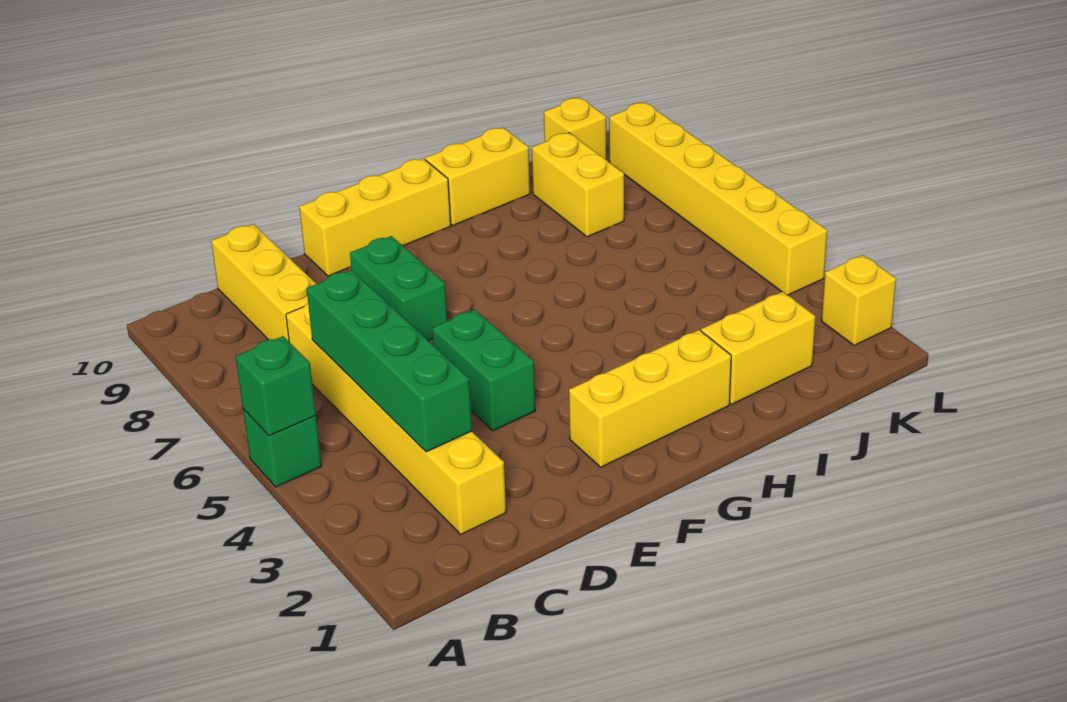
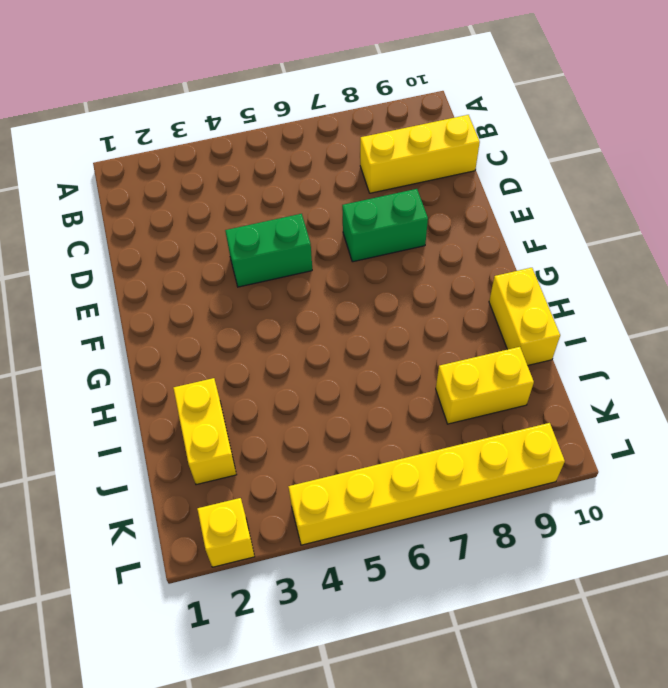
none -> green 1x1 brick [243,409,322,487]
none -> yellow 1x6 brick [286,303,506,534]
none -> yellow 1x3 brick [299,159,451,276]

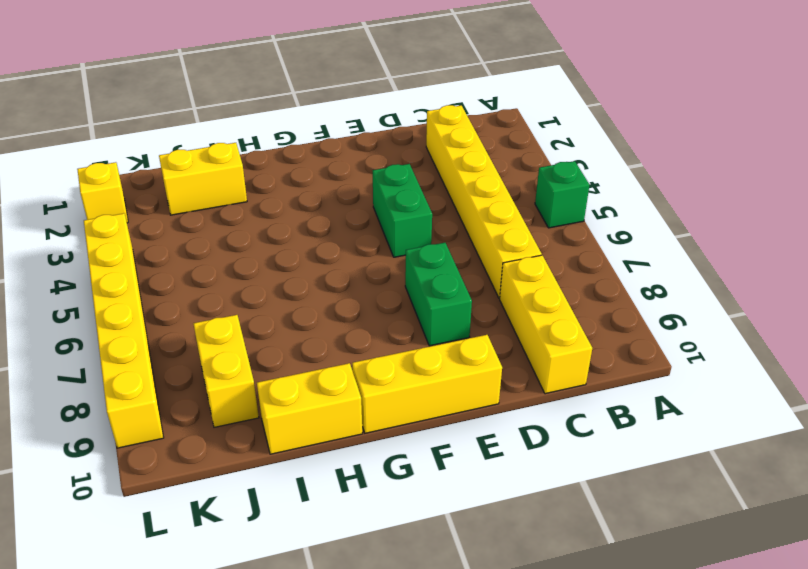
none -> yellow 1x3 brick [569,330,731,467]
none -> yellow 1x1 brick [544,98,606,160]
none -> green 1x1 brick [236,336,316,436]

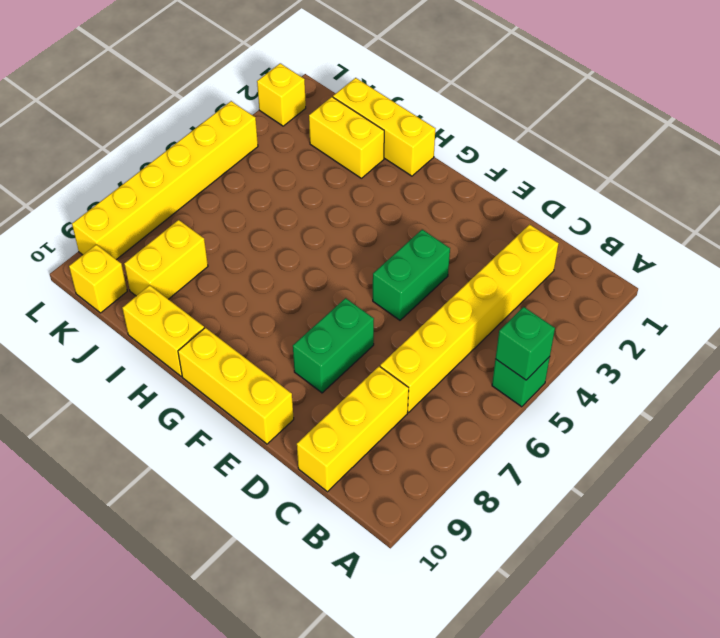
yellow 1x3 brick [333,78,435,176] -> yellow 1x3 brick moved to [569,330,731,467]
none -> green 1x4 brick [307,270,472,452]

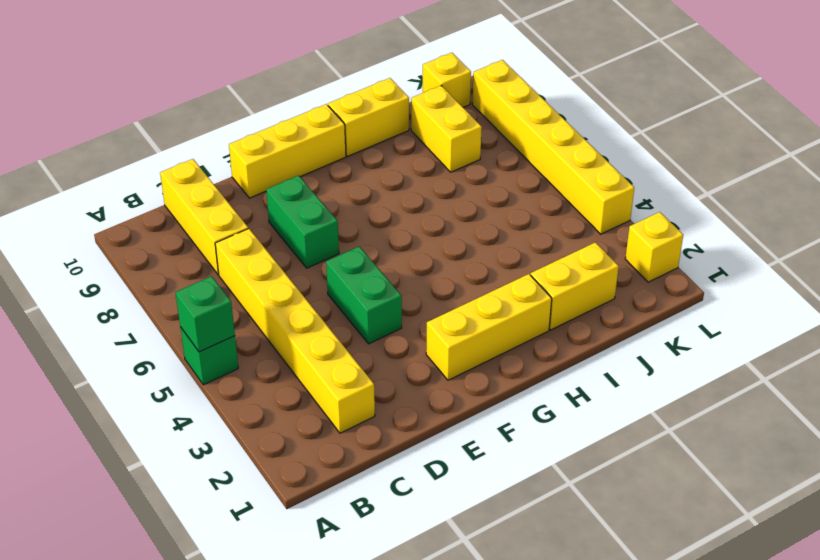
none -> green 1x4 brick [307,270,472,452]

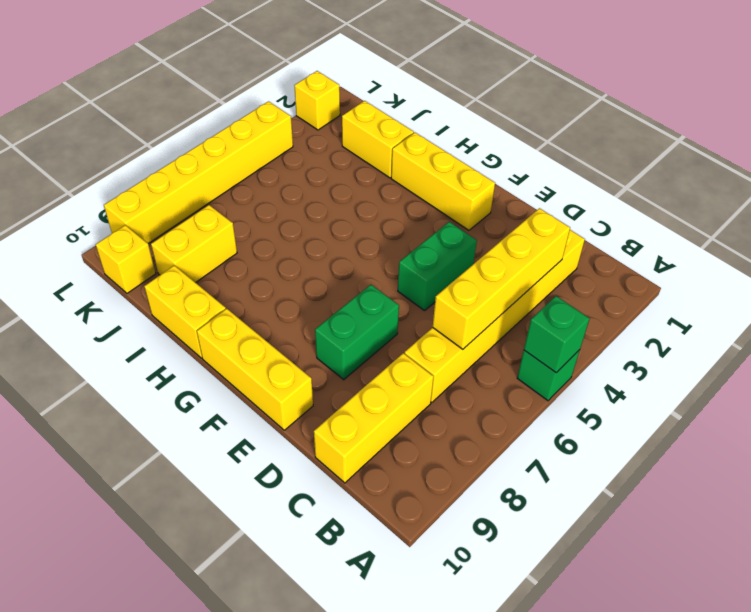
yellow 1x4 brick [433,208,570,349] -> green 1x4 brick [307,270,472,452]

